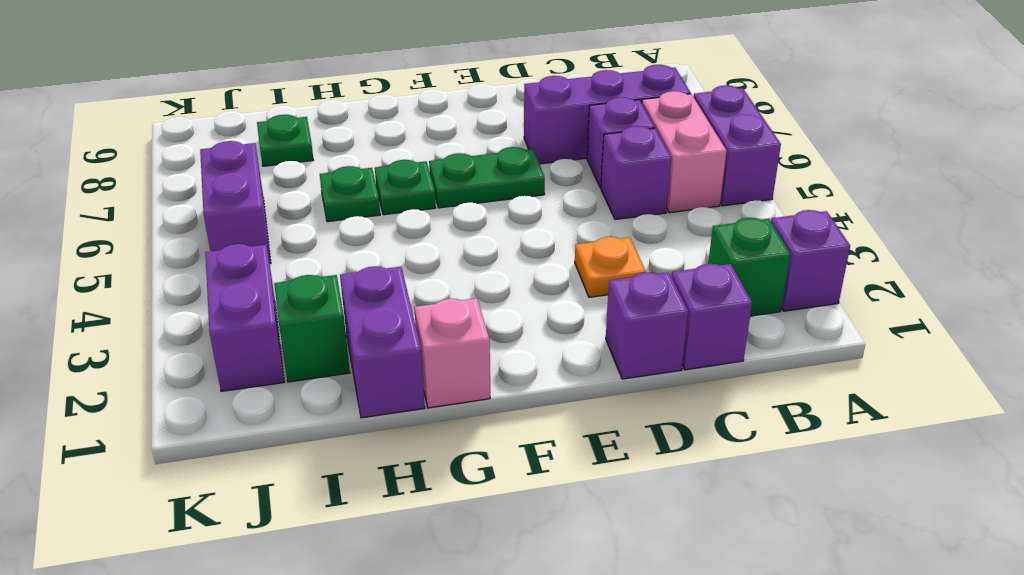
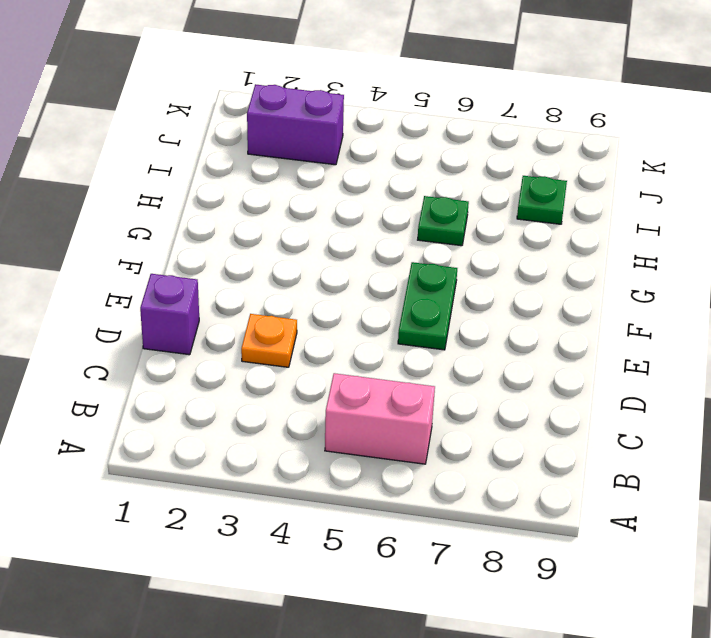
none -> purple 1x1 brick [771,210,850,311]
none -> purple 1x2 brick [694,85,781,206]
none -> green 1x1 brick [708,218,790,316]

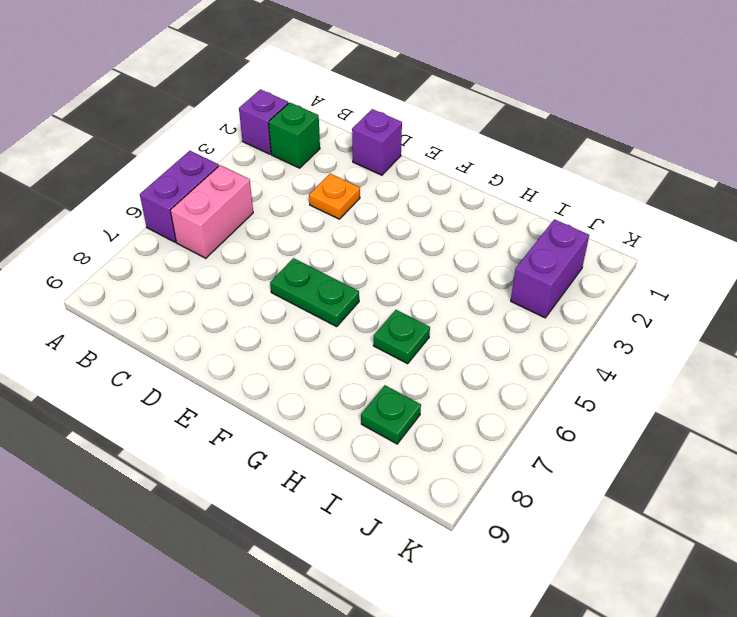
none -> purple 1x3 brick [524,65,691,164]
none -> purple 1x1 brick [672,264,752,370]
none -> purple 1x1 brick [601,126,672,220]

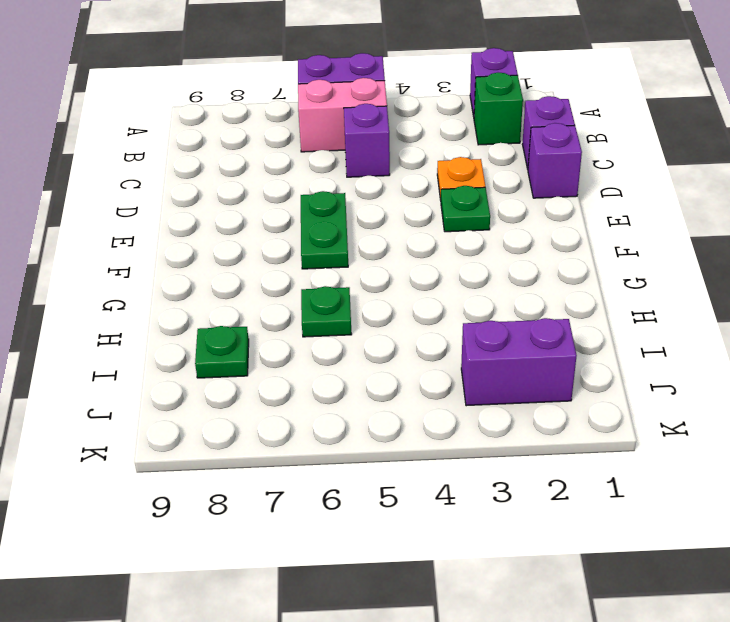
green 1x1 plate [441,186,490,232] -> green 1x1 plate moved to [375,160,436,215]
none -> purple 1x3 brick [524,65,691,164]
none -> purple 1x1 brick [587,97,655,188]
none -> pink 1x1 brick [414,298,490,408]

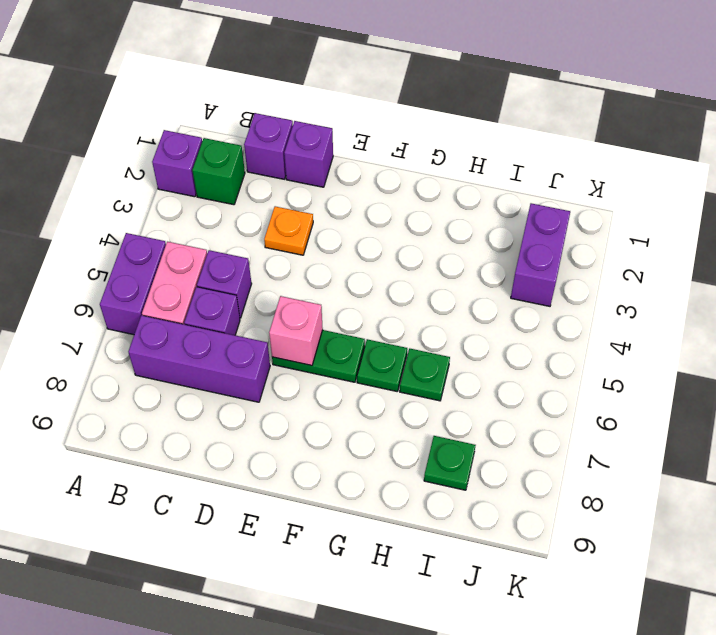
pink 1x1 brick [269,296,323,365] -> pink 1x1 brick moved to [414,298,490,408]
none -> purple 1x2 brick [340,266,425,418]
none -> green 1x1 brick [274,275,350,382]
none -> purple 1x2 brick [200,141,271,264]

